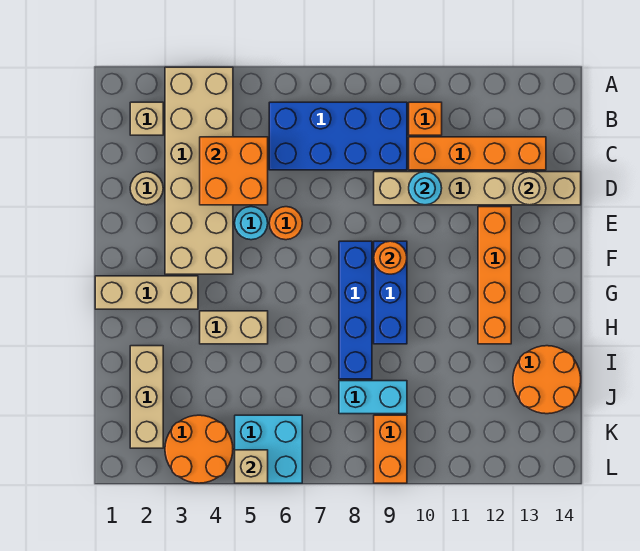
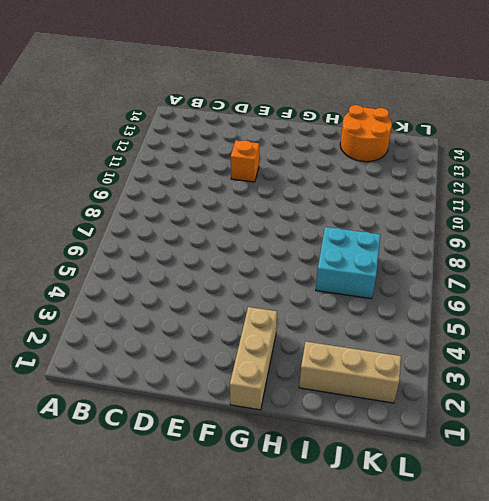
orange 1x1 brick [231,141,259,182] -> orange 1x1 brick moved to [409,102,442,135]
cyan 2x2 brick [316,227,380,299] -> cyan 2x2 brick moved to [235,415,302,483]
none -> tan 2x6 brick [165,67,233,274]
none -> tan 1x1 brick [130,102,163,135]
none -> blue 2x4 brick [269,102,407,170]

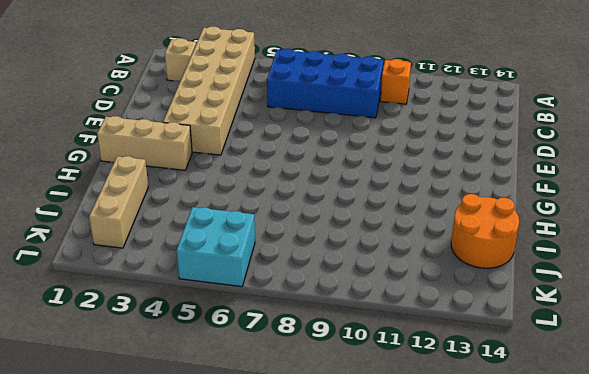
none -> orange 1x4 brick [409,137,546,170]
none -> tan 1x1 round brick [130,172,163,205]
none -> tan 1x6 brick [374,172,581,205]

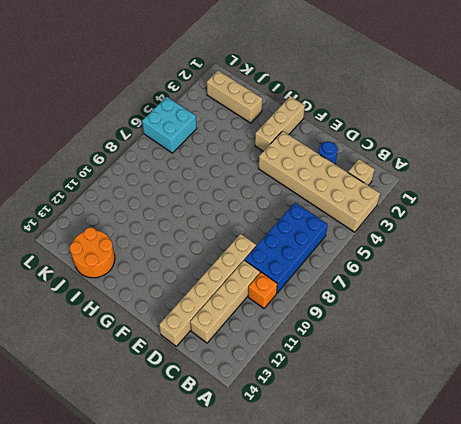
tan 1x4 brick [190,260,260,343] -> orange 1x4 brick [409,137,546,170]
blue 1x1 round brick [318,141,338,164] -> tan 1x1 round brick [130,172,163,205]
none -> cyan 1x1 round brick [235,207,268,240]
none -> orange 1x1 round brick [269,207,302,240]
none -> orange 1x4 brick [478,207,511,344]

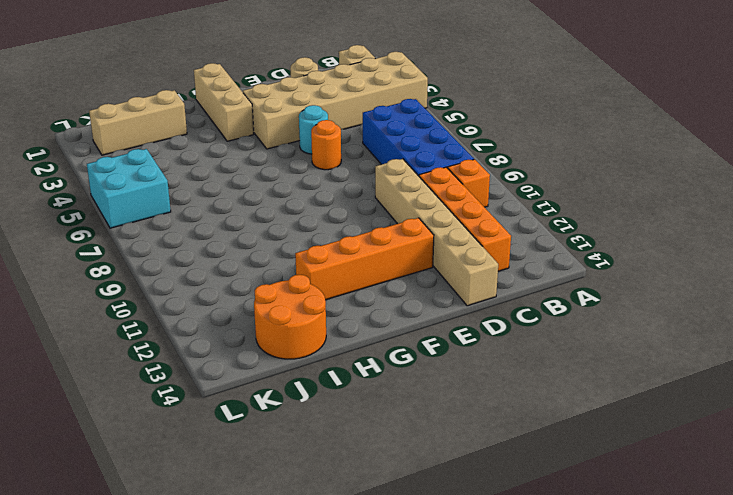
none -> blue 1x4 brick [339,241,372,379]
none -> blue 1x3 brick [374,241,407,344]
none -> tan 1x2 brick [200,311,268,344]

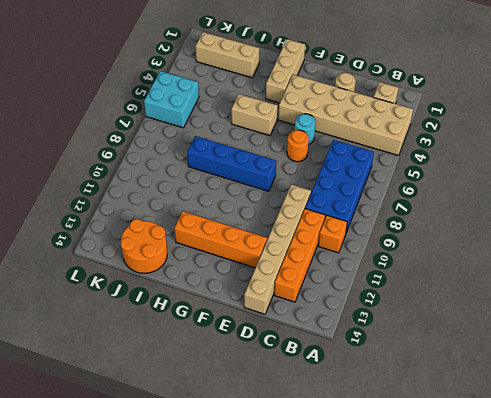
tan 1x2 brick [231,94,278,136] -> tan 1x2 brick turned to [200,311,268,344]
none -> blue 1x3 brick [374,241,407,344]
none -> cyan 1x2 brick [339,381,407,414]
none -> orange 2x2 round brick [165,415,233,483]

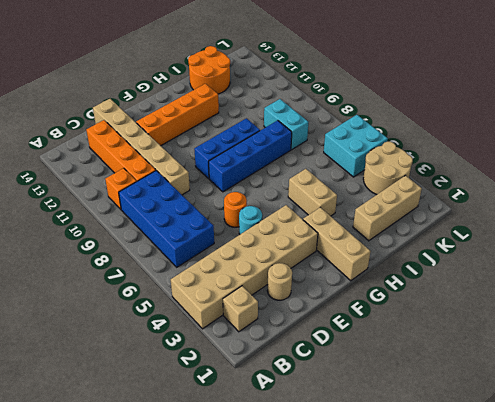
tan 2x2 round brick [363,142,413,194] -> orange 2x2 round brick [165,415,233,483]
none -> orange 1x2 brick [374,415,407,483]
none -> orange 2x2 brick [200,137,268,205]
none -> cyan 1x1 round brick [409,172,442,205]

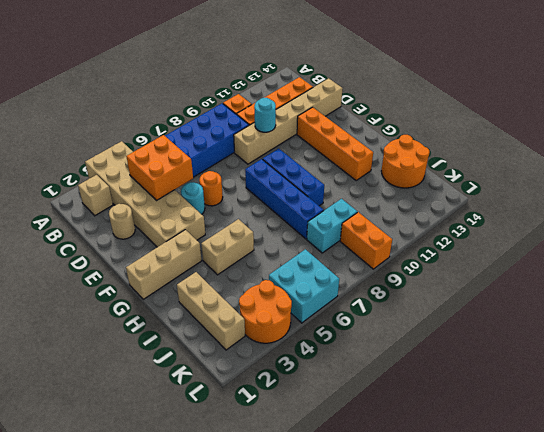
none -> tan 1x1 round brick [513,172,546,205]
none -> orange 1x1 round brick [374,241,407,274]
none -> tan 1x1 brick [235,450,268,483]

